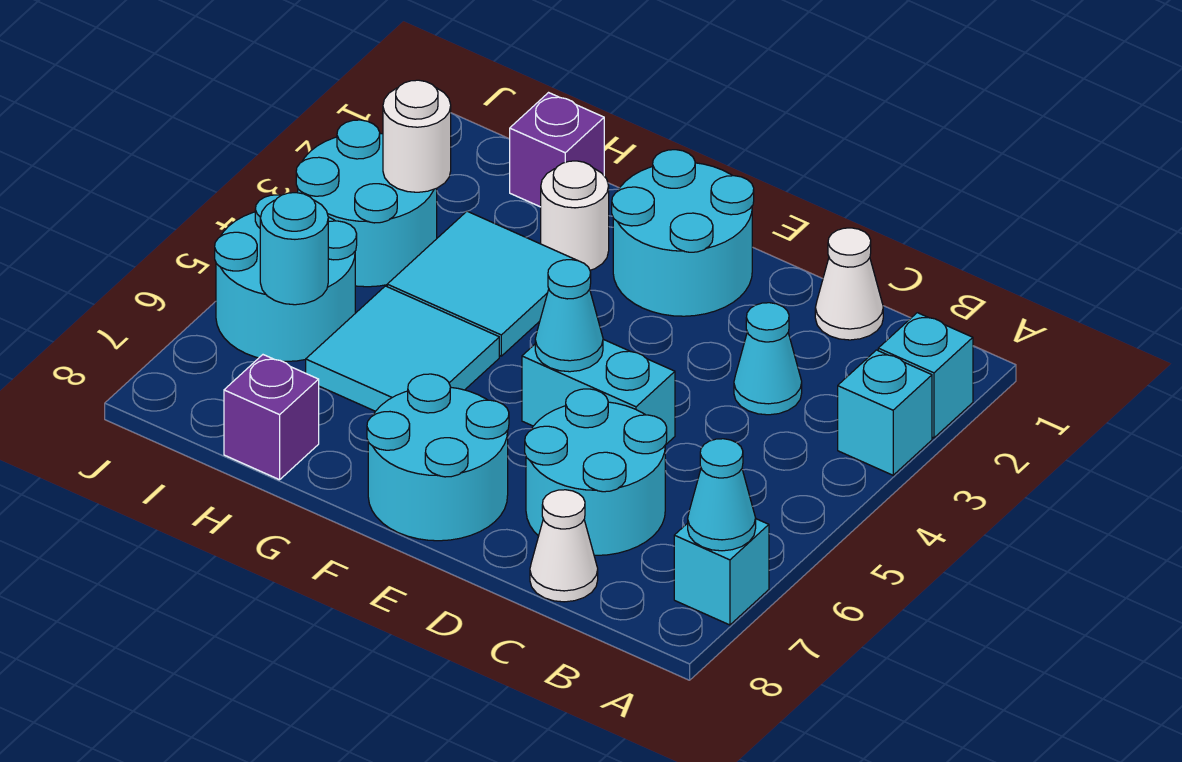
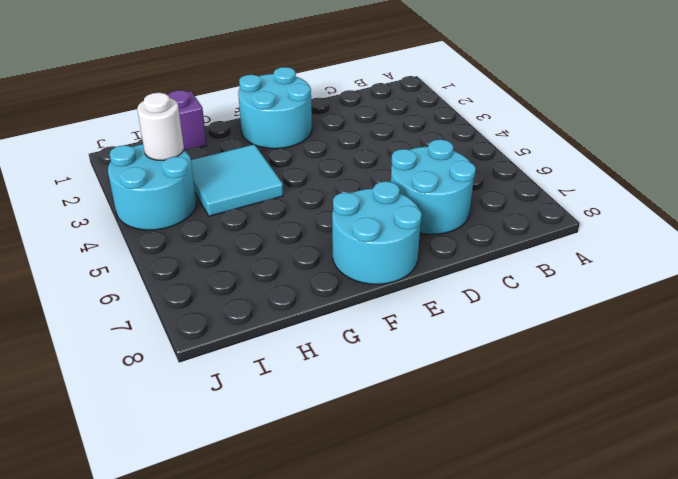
none -> cyan 1x1 brick [878,313,973,438]
none -> cyan 1x1 brick [838,350,932,475]
none -> cyan 1x1 brick [674,519,769,625]

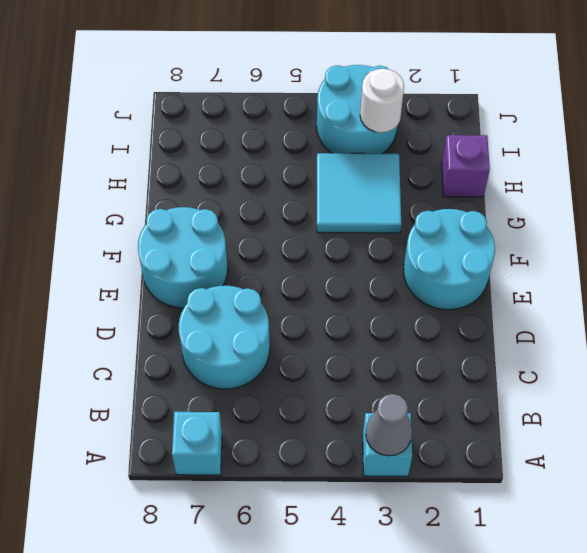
grey 1x1 cone [366,394,412,456] -> none
none -> cyan 1x1 brick [878,313,973,438]
none -> white 1x1 cone [815,228,883,340]
none -> cyan 1x1 cone [734,303,802,415]

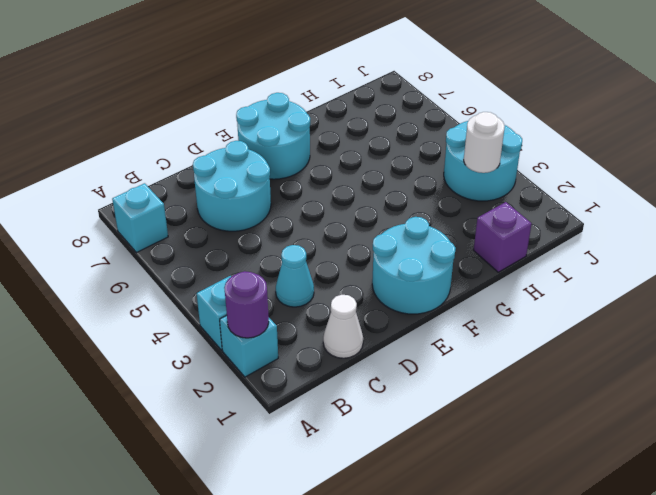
purple 1x1 round brick [224,271,269,338] -> none
none -> white 1x1 cone [530,490,598,602]
none -> cyan 1x2 brick [522,339,675,444]
none -> white 1x1 round brick [541,161,609,270]

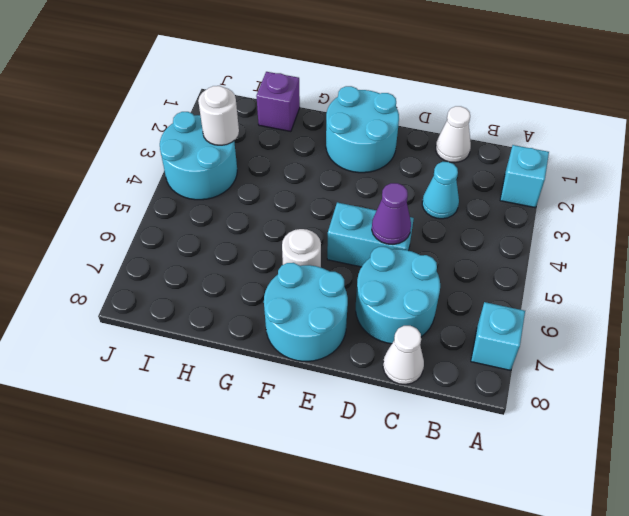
purple 1x1 cone [372,183,411,244] -> none
white 1x1 round brick [282,229,321,267] -> white 1x1 round brick moved to [541,161,609,270]
none -> cyan 1x1 brick [838,350,932,475]
none -> cyan 2x2 tile [387,211,575,356]
none -> cyan 2x2 tile [306,286,499,411]

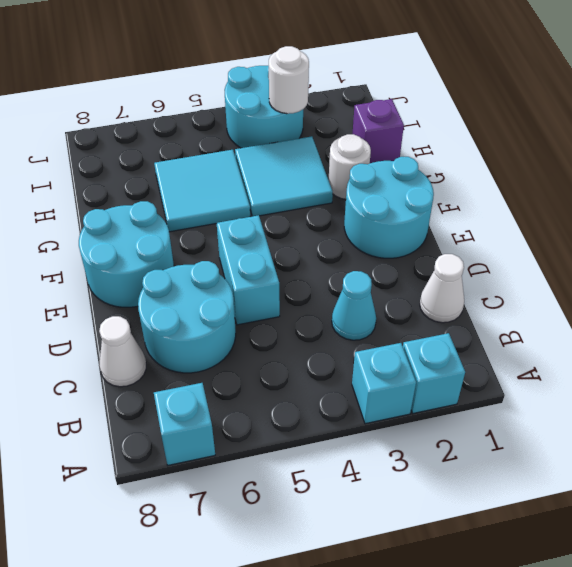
none -> purple 1x1 brick [224,355,319,480]
none -> cyan 2x2 round brick [215,195,357,361]
none -> cyan 1x1 cone [688,439,756,551]

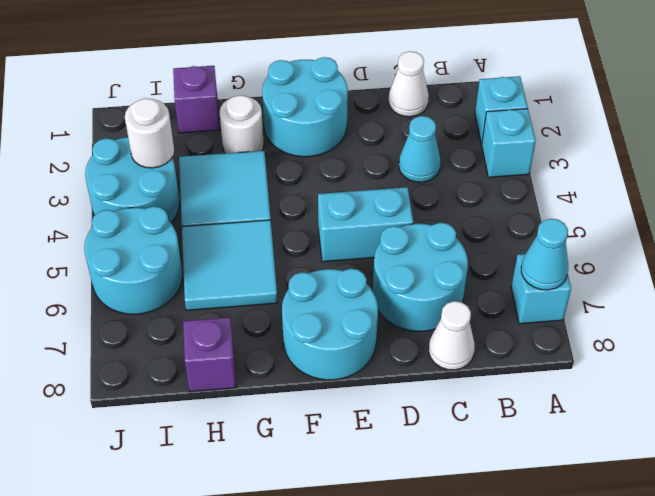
none -> cyan 1x1 cone [535,260,603,372]
none -> cyan 1x1 round brick [260,193,328,305]

